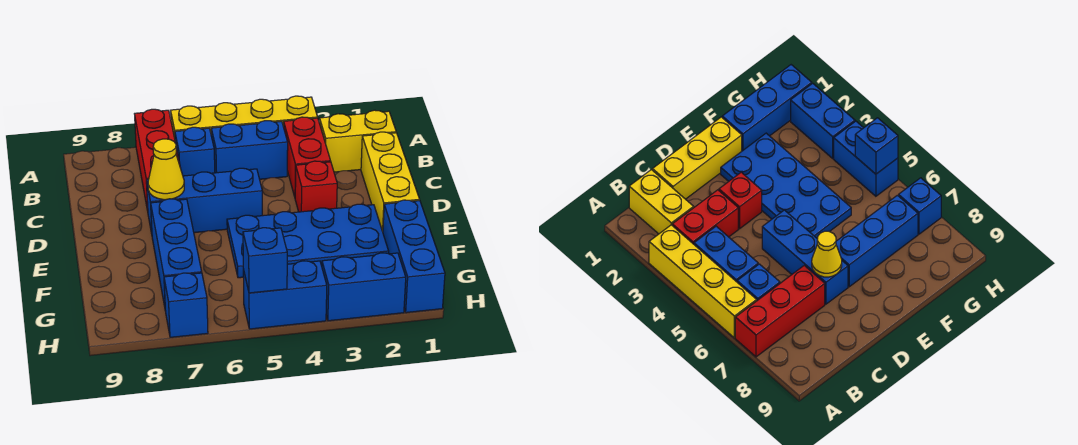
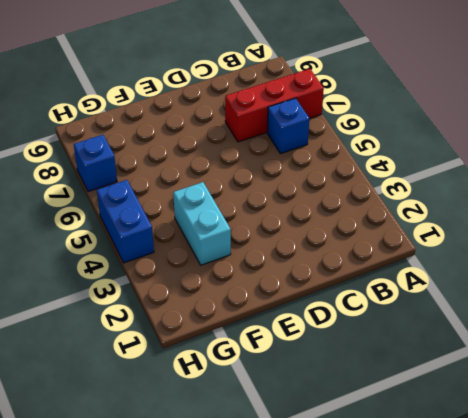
cyan 1x2 brick [173,182,231,265] -> blue 2x4 plate [227,204,389,278]
none -> yellow 1x4 brick [171,96,318,138]
none -> yellow 1x2 brick [319,110,396,172]
none -> red 1x2 brick [284,117,331,197]

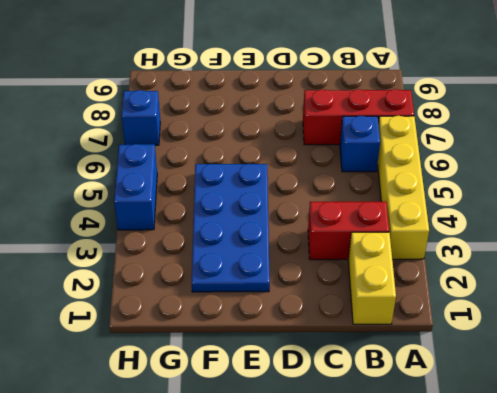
none -> blue 1x2 brick [211,121,288,179]
none -> yellow 1x3 brick [361,132,420,231]
none -> red 1x1 brick [295,161,337,212]

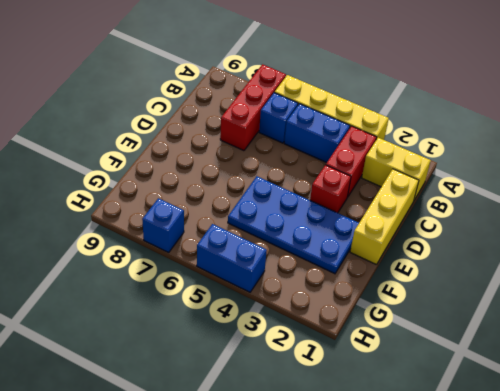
none -> blue 1x3 brick [146,168,262,234]
none -> blue 1x3 brick [151,199,202,306]
none -> blue 1x3 brick [383,200,445,313]

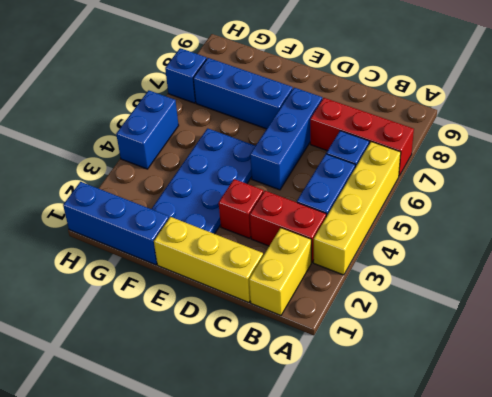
none -> blue 1x2 brick [322,253,406,321]
none -> yellow 1x1 cone [148,139,184,200]
none -> blue 1x1 brick [243,228,287,293]

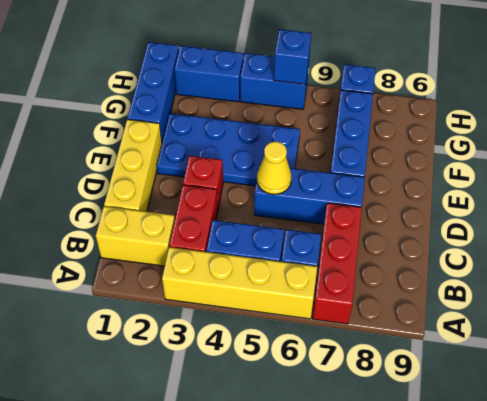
yellow 1x1 cone [257,142,291,194] -> yellow 1x1 cone moved to [148,139,184,200]

